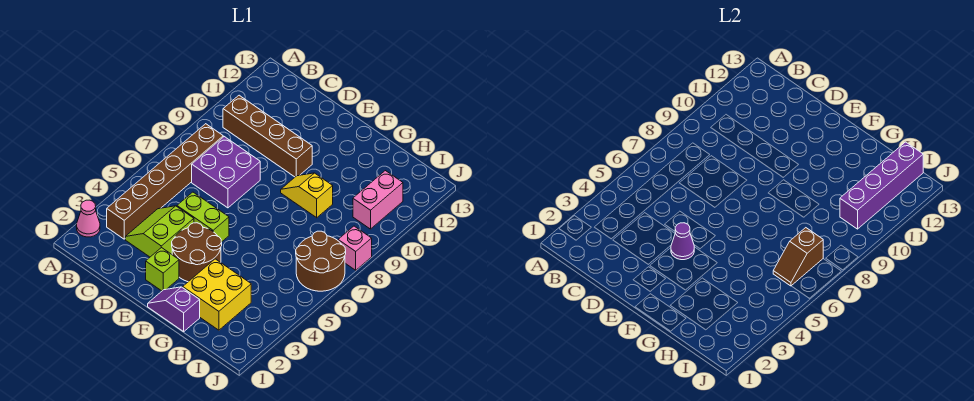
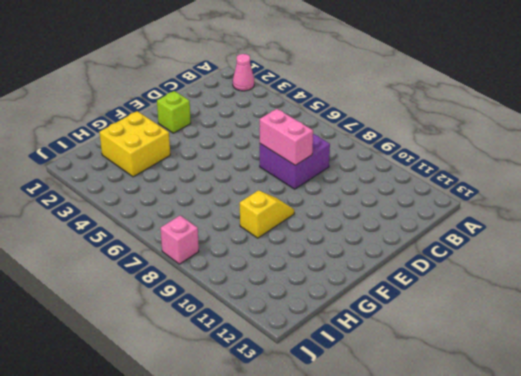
pink 1x2 brick [260,109,313,165] -> pink 1x2 brick moved to [353,171,403,229]
none -> brown 1x6 brick [107,124,223,239]
none -> brown 1x4 brick [223,95,312,177]
none -> lime 2x2 slope [125,206,194,257]

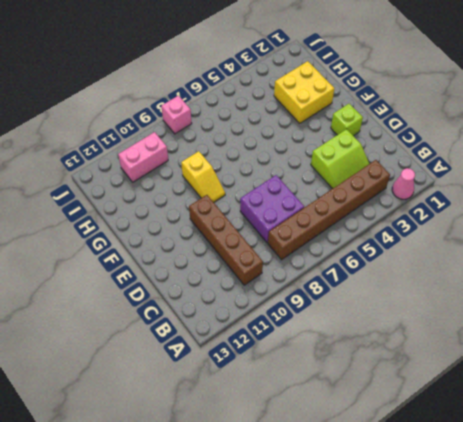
none -> lime 1x2 brick [177,192,229,242]
none -> brown 2x2 round brick [172,223,222,282]
none -> purple 1x2 slope [148,287,200,332]

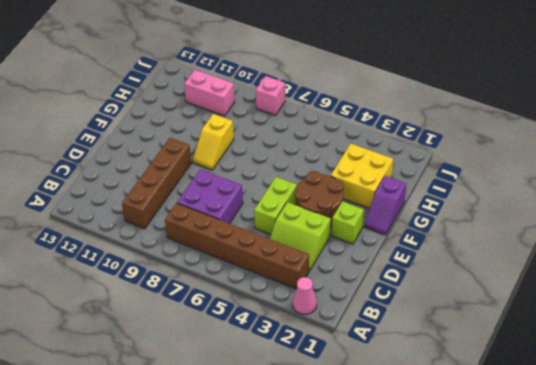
none -> brown 2x2 round brick [296,231,346,291]
none -> purple 1x1 cone [671,223,694,260]
none -> brown 1x2 slope [773,228,823,286]

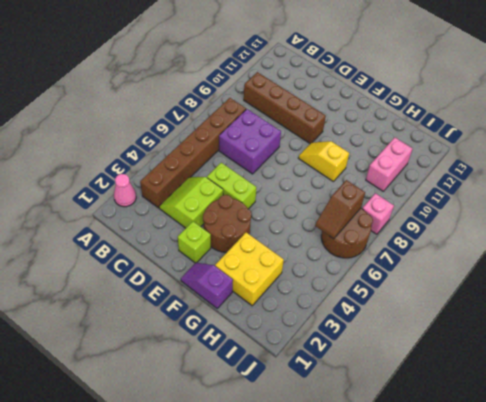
none -> purple 1x1 cone [671,223,694,260]
none -> purple 1x4 brick [840,142,923,229]

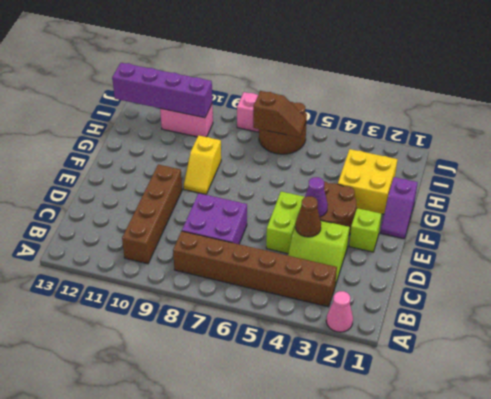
brown 1x1 cone [295,196,321,237] -> none

